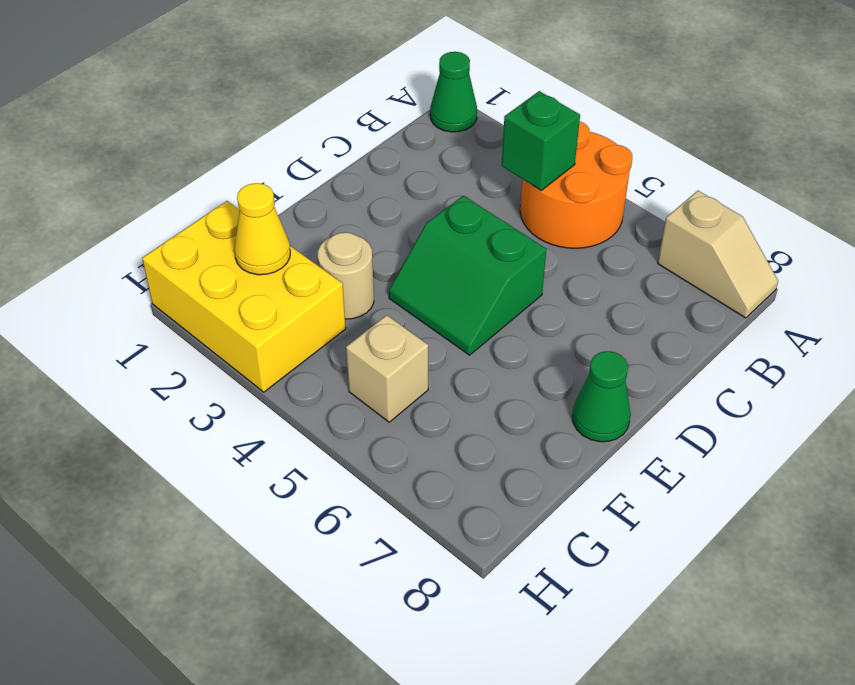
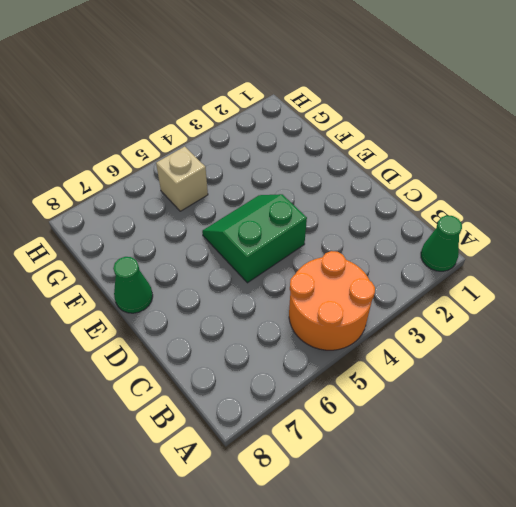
none -> tan 1x2 slope [658,191,778,318]
none -> tan 1x1 round brick [318,232,374,319]

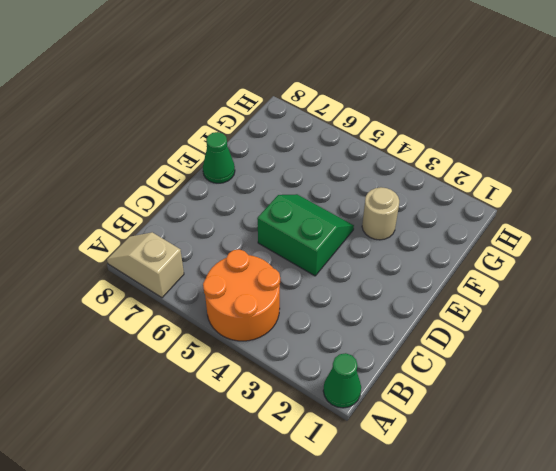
none -> yellow 2x3 brick [142,201,346,392]
none -> tan 1x1 brick [346,315,428,422]

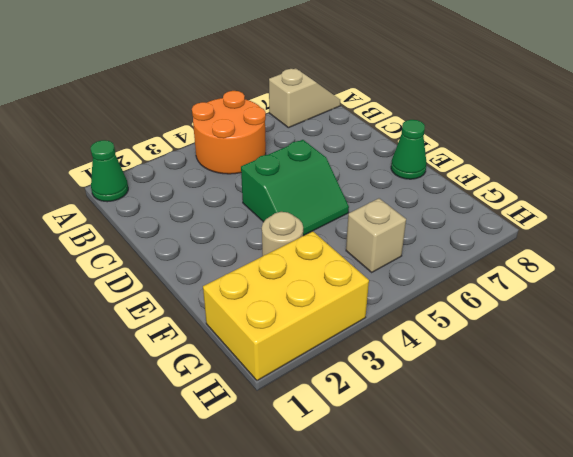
none -> green 1x1 brick [502,91,580,190]
none -> yellow 1x1 cone [234,183,290,275]

